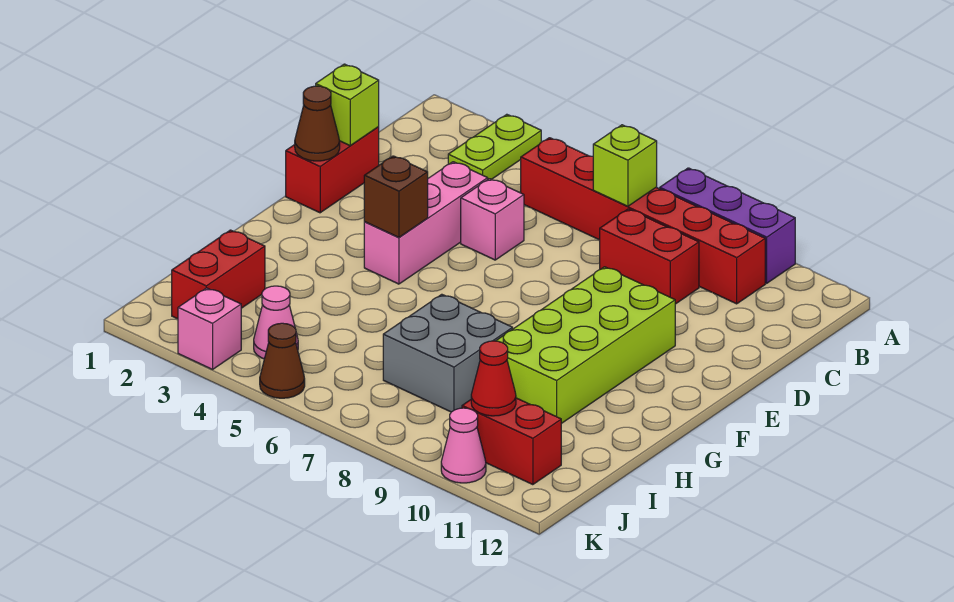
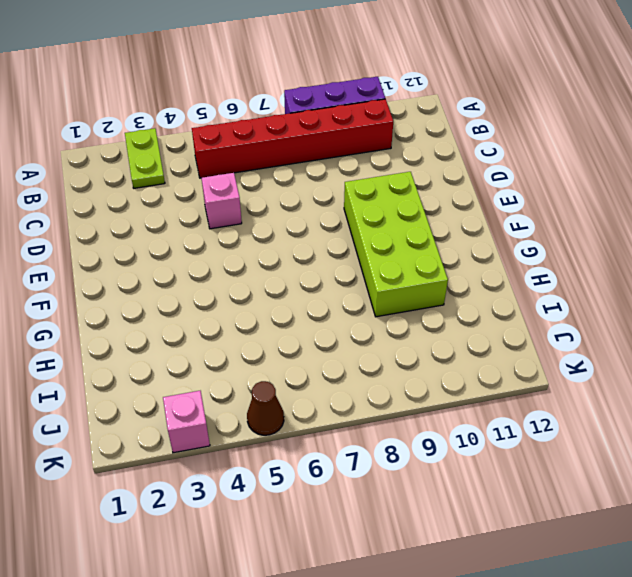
none -> red 1x2 brick [600,209,699,304]
none -> red 1x2 brick [286,127,379,213]
none -> pink 1x3 brick [364,162,488,284]

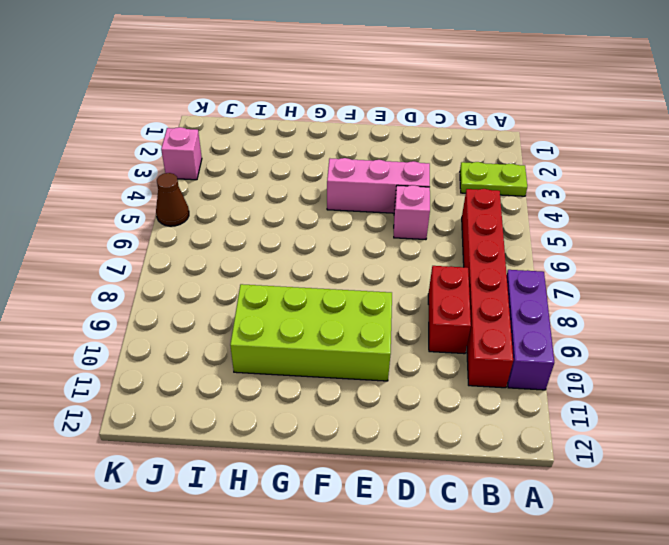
none -> red 1x2 brick [286,127,379,213]
none -> grey 2x2 brick [383,294,513,412]
none -> red 1x2 brick [172,230,265,319]

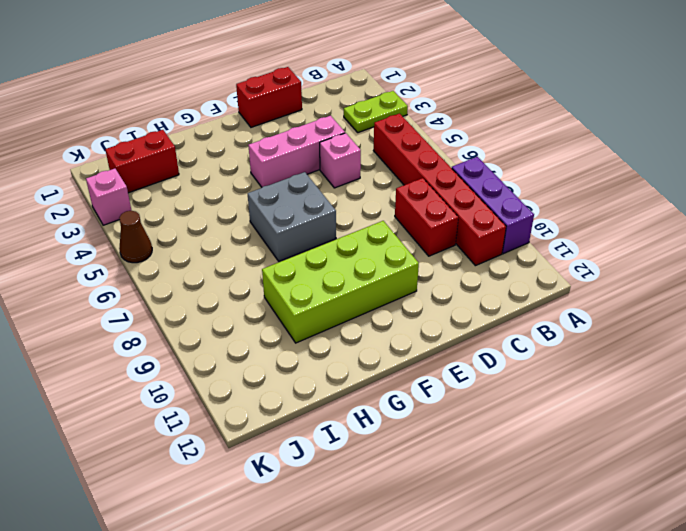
grey 2x2 brick [248,172,336,261] -> grey 2x2 brick moved to [383,294,513,412]
none -> pink 1x1 cone [254,286,298,359]
none -> red 1x2 brick [462,398,561,485]
none -> pink 1x1 cone [441,408,486,483]

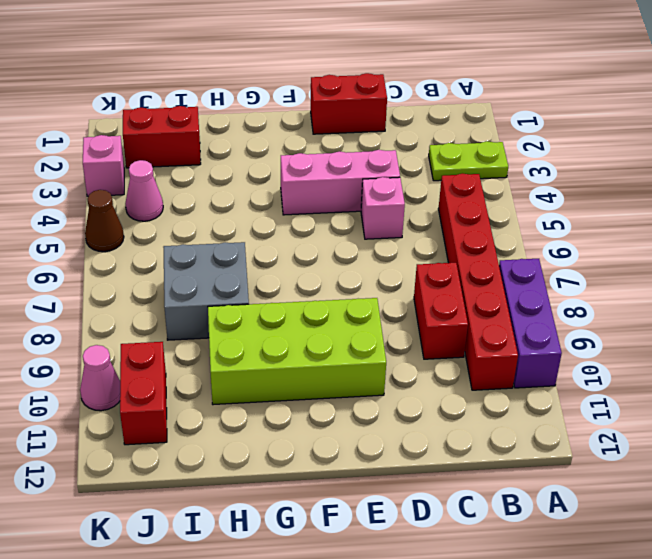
none -> lime 1x1 brick [593,125,657,206]
none -> lime 1x1 brick [316,64,379,146]
none -> brown 1x1 cone [295,86,340,161]

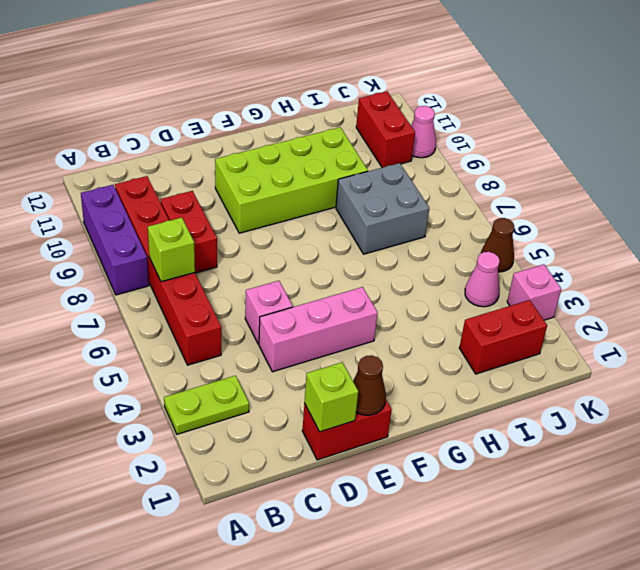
none -> brown 1x1 brick [364,156,428,237]
none -> red 1x1 cone [471,341,516,416]

